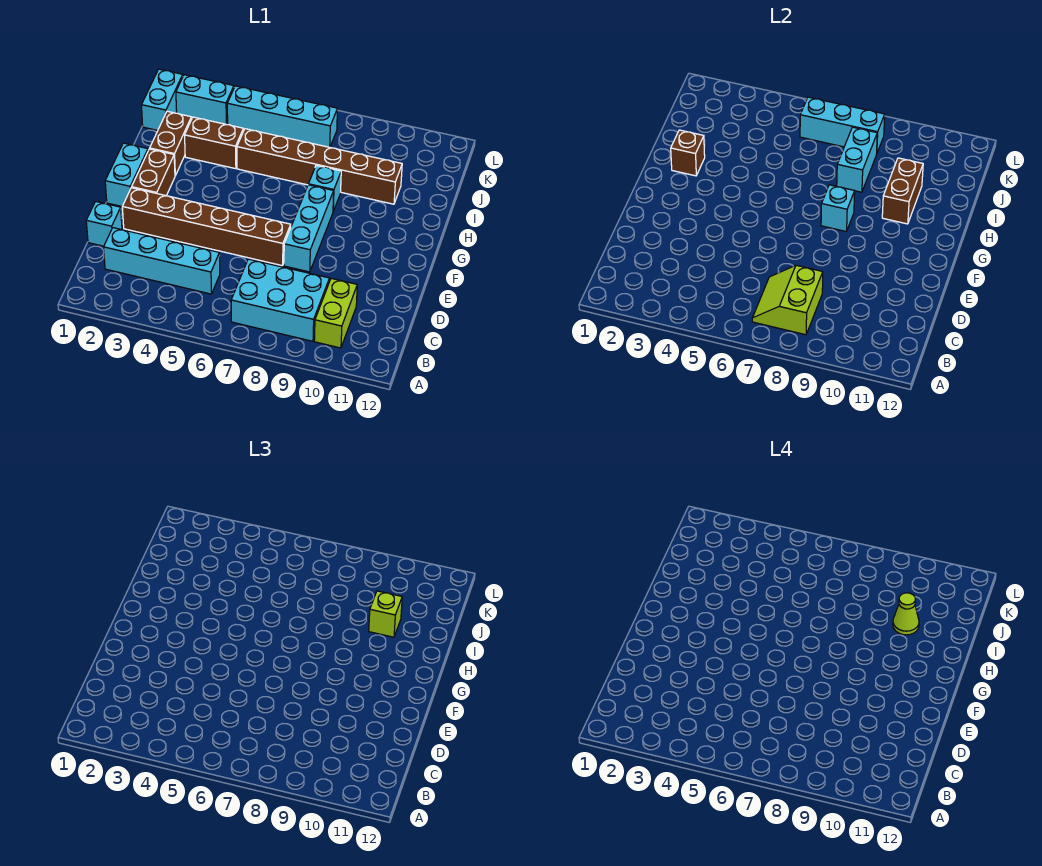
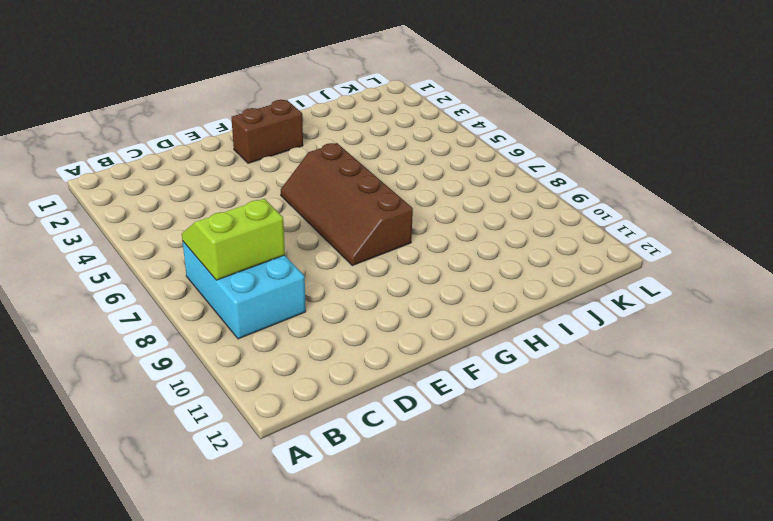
brown 2x4 slope [281,143,413,266] -> cyan 1x3 brick [284,185,334,272]
none -> lime 1x2 brick [314,278,357,348]
none -> cyan 1x4 brick [104,228,220,294]
none -> cyan 1x1 brick [86,201,122,246]

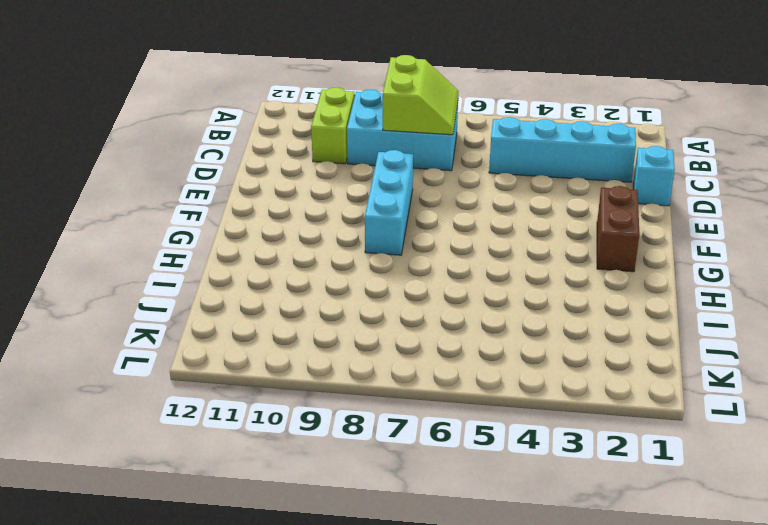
none -> brown 1x6 brick [122,188,291,266]
none -> cyan 1x2 brick [105,143,148,206]
none -> brown 1x2 brick [150,111,192,176]

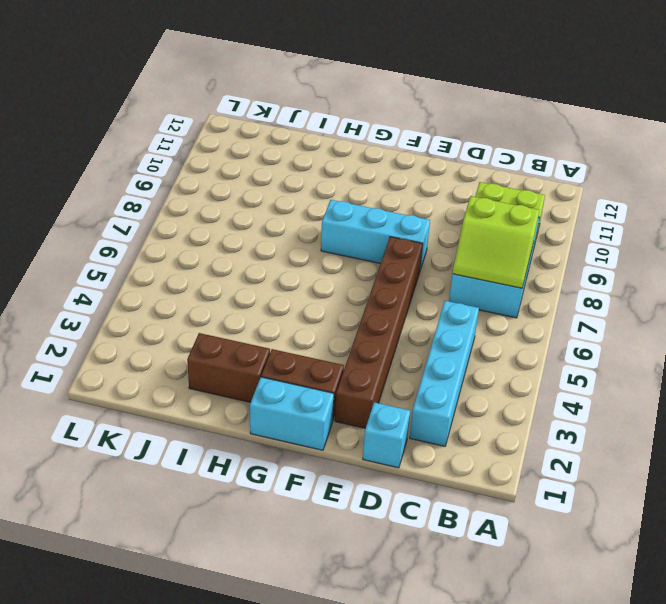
none -> cyan 1x1 brick [308,165,341,211]
none -> brown 1x2 brick [185,117,243,169]
none -> brown 1x6 brick [237,129,402,204]

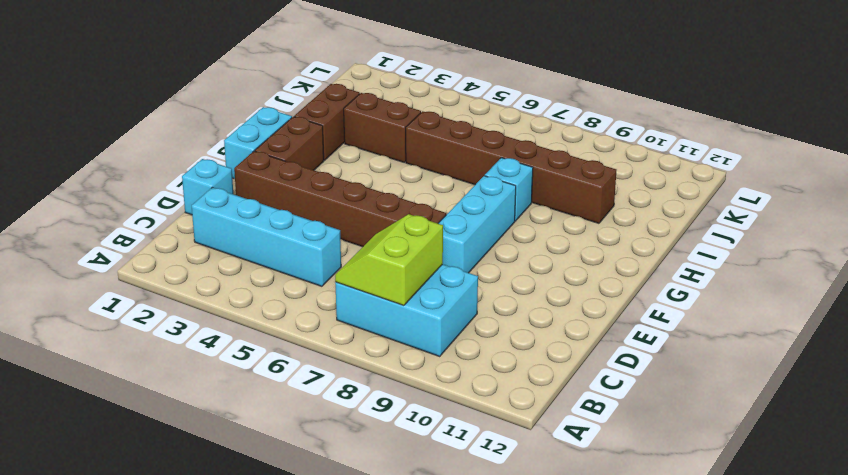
none -> lime 1x2 brick [314,278,357,348]
none -> cyan 1x2 brick [142,69,183,130]
none -> cyan 1x2 brick [176,75,234,125]

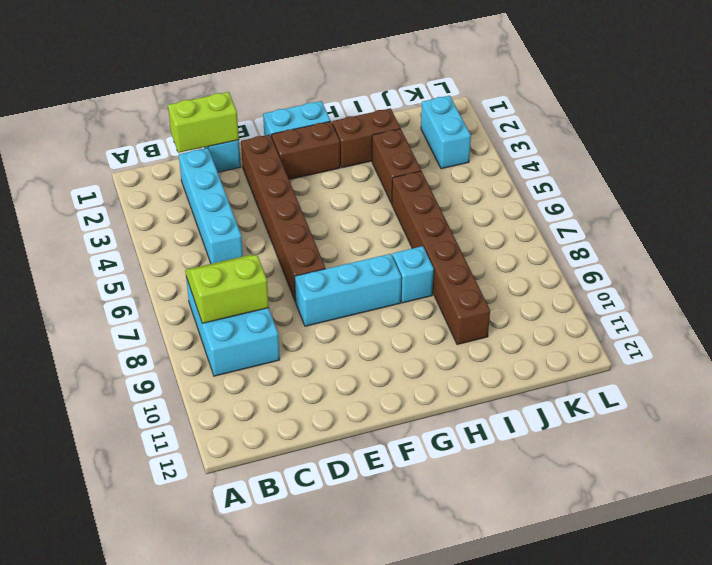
lime 1x2 brick [168,92,239,153] -> lime 1x2 brick moved to [314,278,357,348]
none -> cyan 1x2 brick [142,69,183,130]
none -> cyan 1x4 brick [227,86,337,147]
none -> cyan 1x1 brick [821,185,855,231]

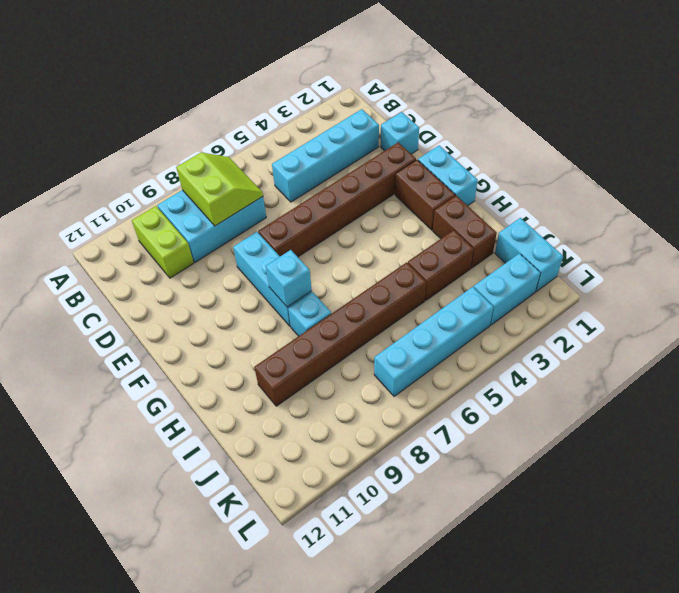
none -> brown 1x1 brick [671,130,705,176]
none -> brown 1x2 brick [882,158,923,224]
none -> cyan 1x2 brick [837,127,877,192]

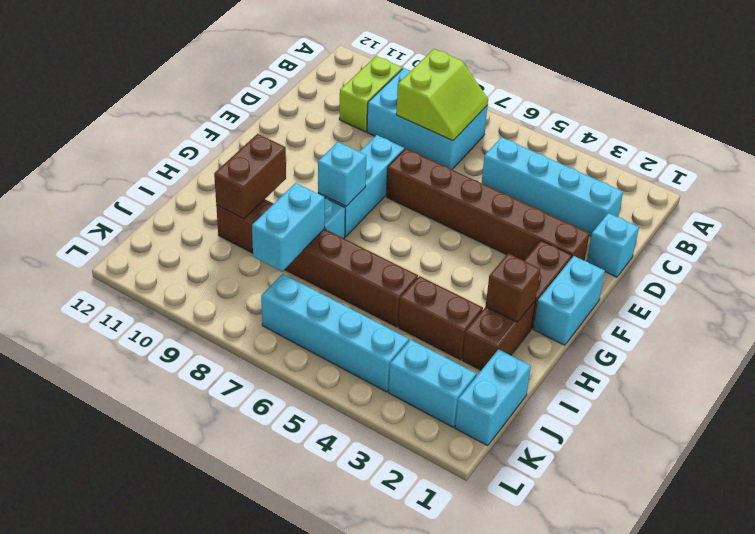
none -> cyan 1x3 brick [800,97,885,152]
none -> lime 1x1 brick [369,591,402,637]
none -> lime 1x1 cone [893,593,919,635]

